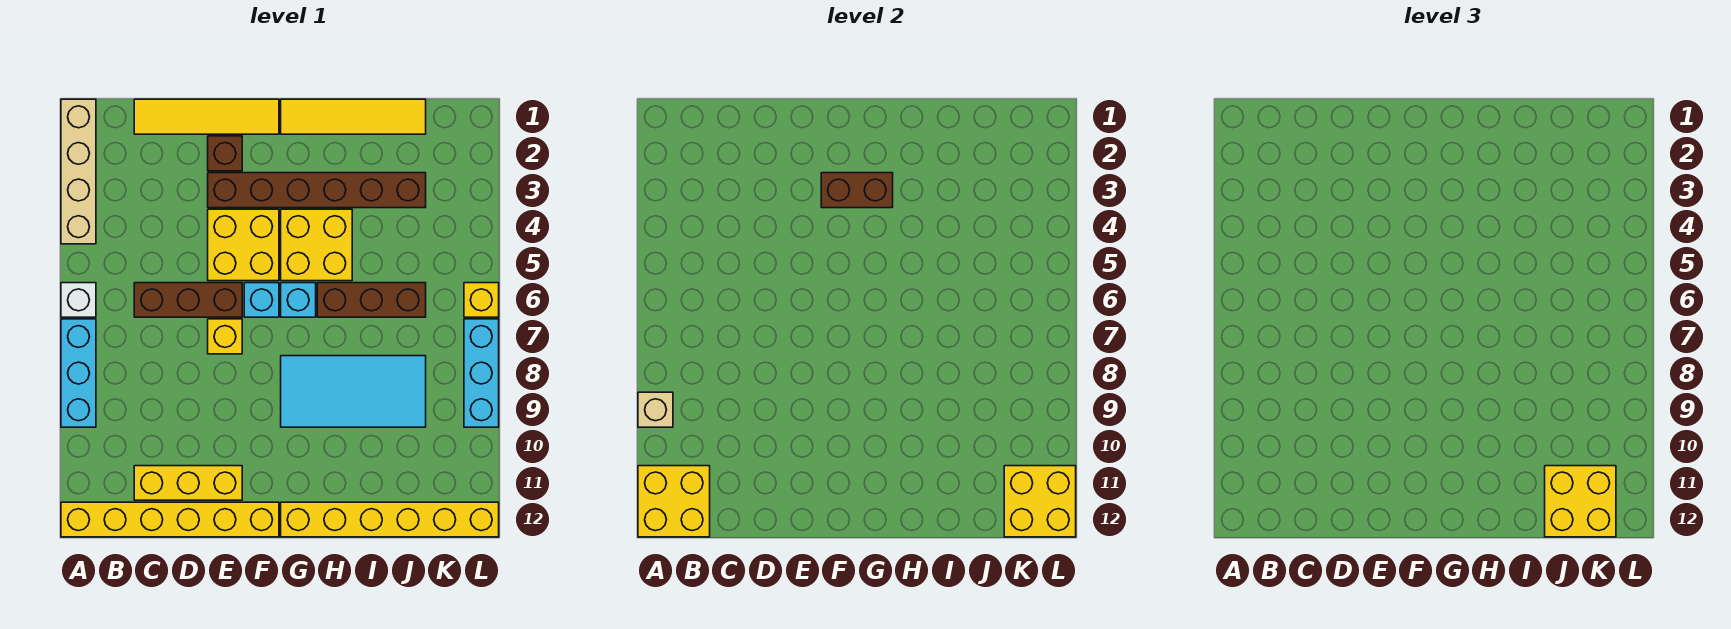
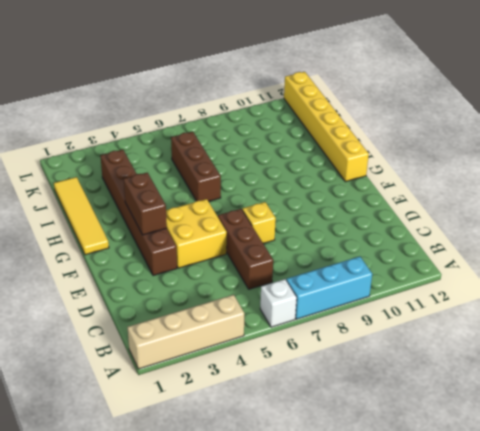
none -> yellow 1x6 brick [61,502,279,537]
none -> yellow 1x4 tile [134,99,279,134]
none -> yellow 1x3 brick [134,466,242,500]

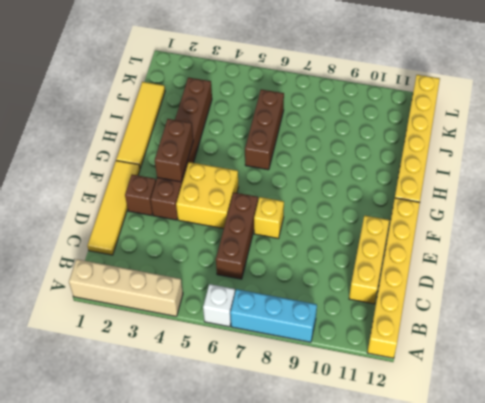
none -> cyan 1x1 brick [244,283,279,317]
none -> yellow 2x2 brick [281,209,352,281]
none -> cyan 1x1 brick [281,283,316,317]

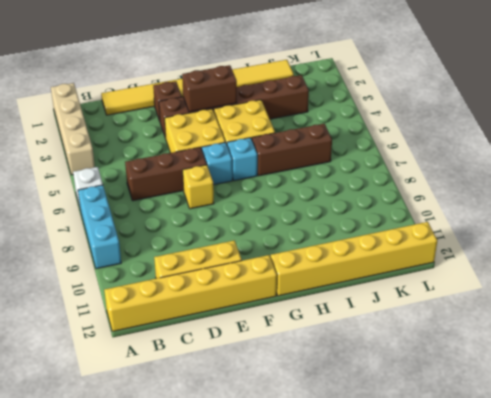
none -> cyan 2x4 tile [281,356,426,427]
none -> yellow 1x1 brick [464,283,499,317]
none -> cyan 1x3 brick [464,319,499,427]

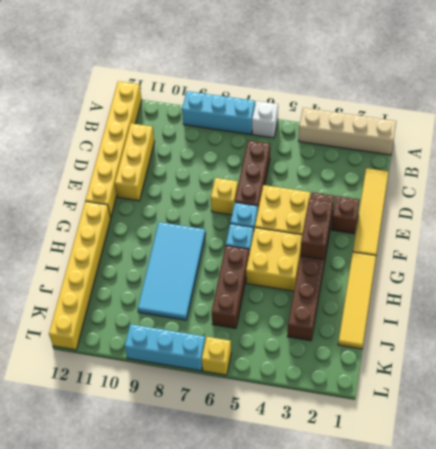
none -> tan 1x1 brick [638,392,673,427]
none -> yellow 2x2 brick [638,466,710,537]
none -> yellow 2x2 brick [1004,466,1076,537]

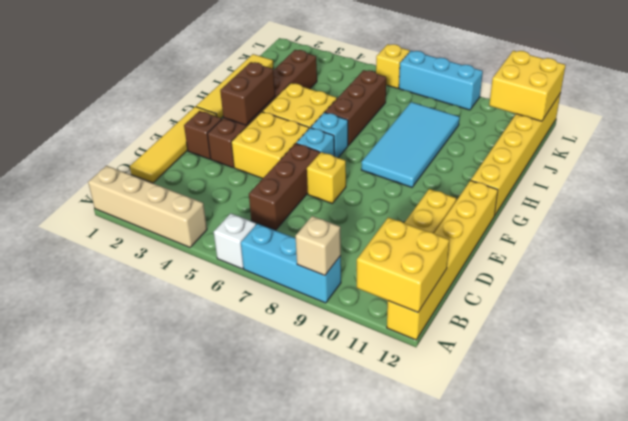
none -> yellow 2x2 brick [1545,466,1616,537]

